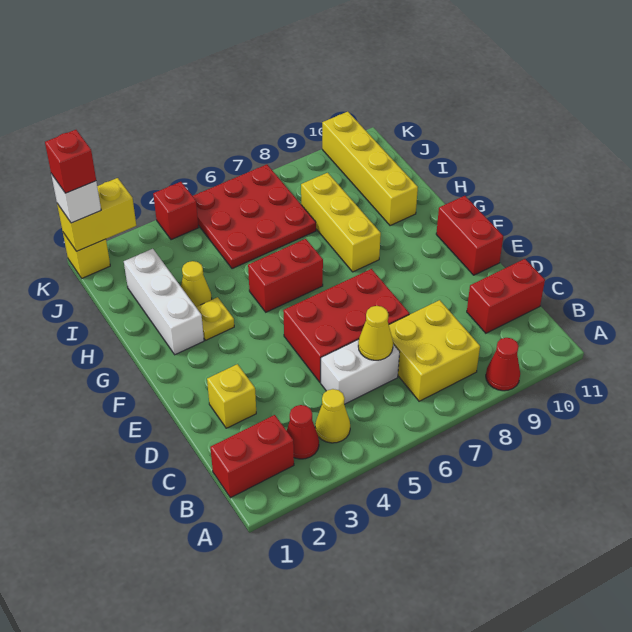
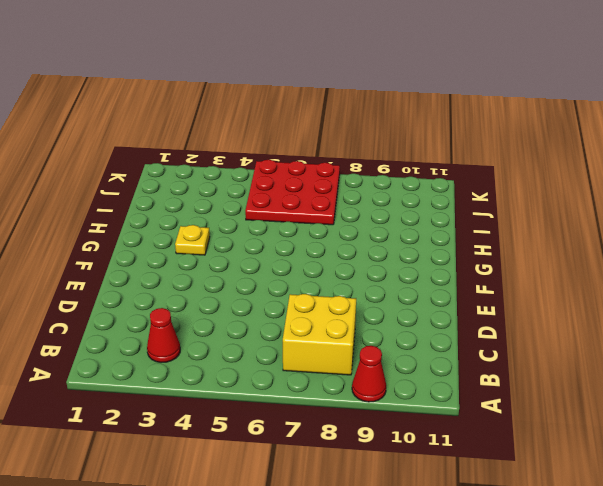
none -> red 1x2 brick [210,415,294,498]
none -> yellow 1x1 cone [315,389,350,443]
none -> white 1x2 brick [321,339,400,404]

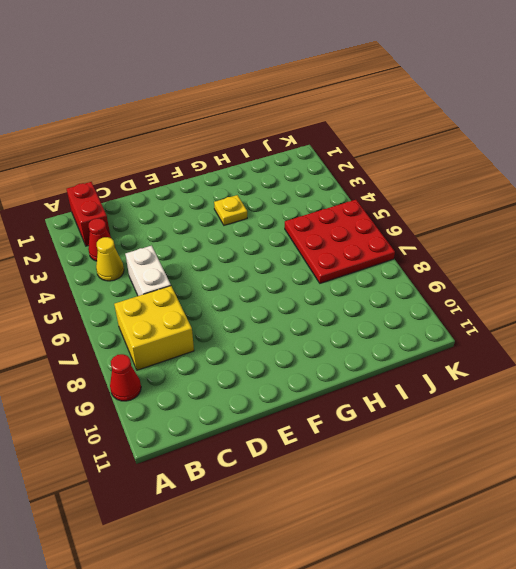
none -> red 1x2 brick [467,259,545,333]
none -> yellow 1x1 brick [207,364,256,428]
none -> red 2x3 brick [283,269,409,382]

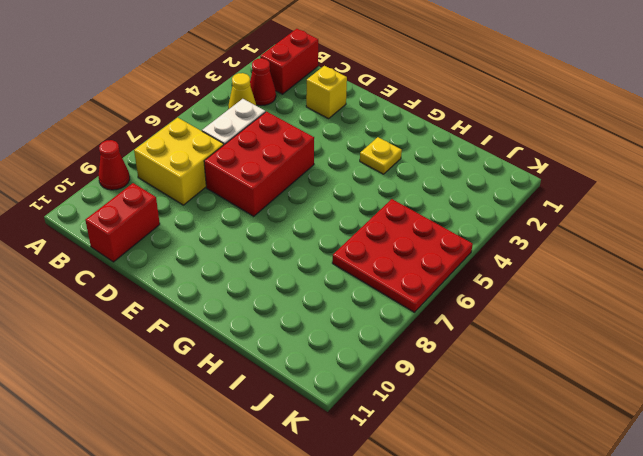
none -> red 1x2 brick [436,196,503,275]
none -> white 1x3 brick [124,249,204,355]
none -> red 1x2 brick [248,239,323,312]

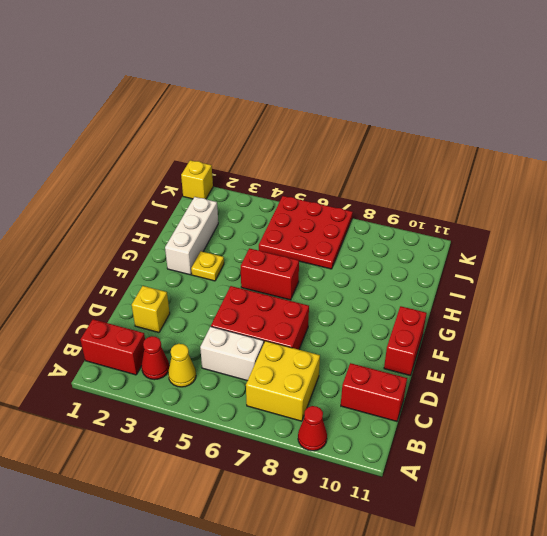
none -> yellow 1x3 brick [301,173,381,272]
none -> yellow 1x1 cone [181,261,212,307]
none -> yellow 1x4 brick [322,112,418,226]

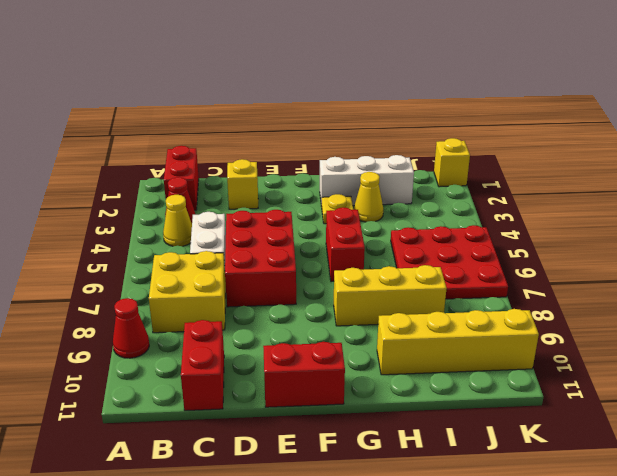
none -> red 1x1 brick [153,182,199,240]
none -> yellow 1x1 cone [358,306,393,360]
none -> yellow 1x2 brick [57,178,136,251]

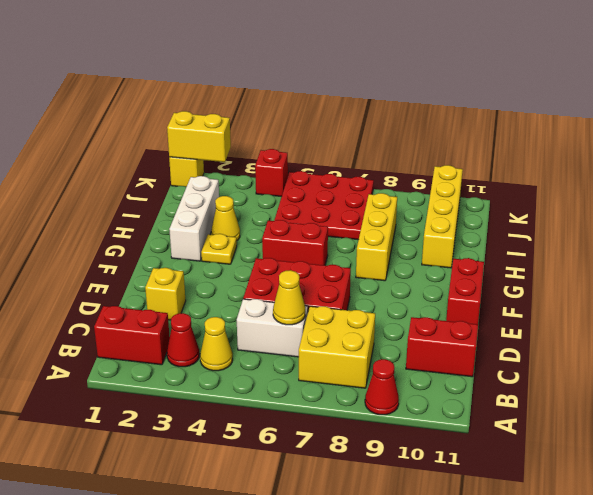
none -> white 1x1 brick [51,174,101,223]
none -> red 1x1 brick [45,130,96,193]

